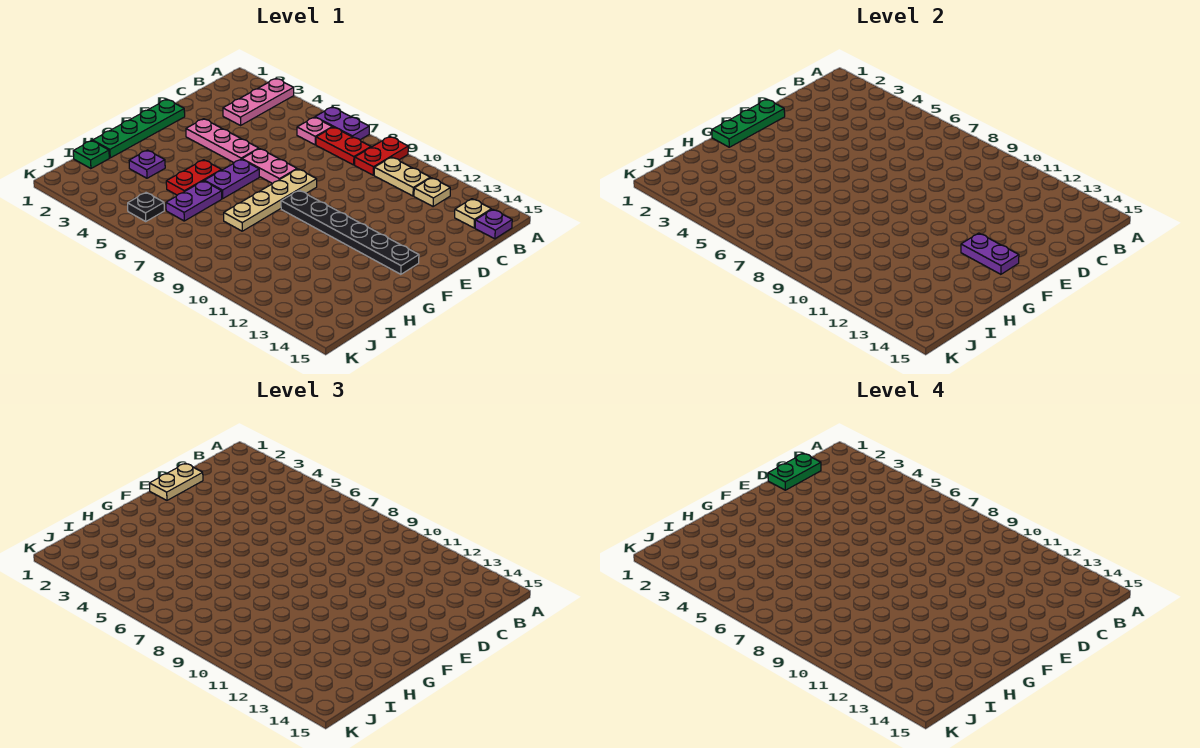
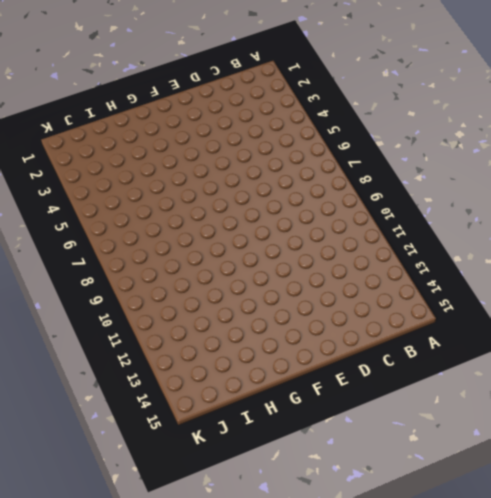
none -> pink 1x3 plate [223,79,294,125]
none -> purple 1x2 plate [315,107,369,140]
none -> red 1x2 plate [355,137,408,175]

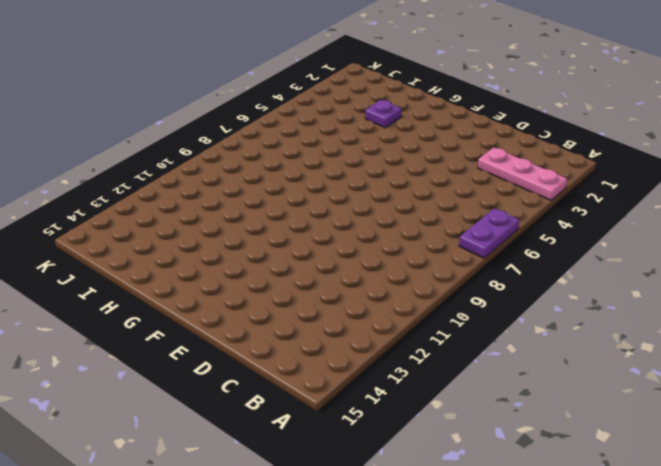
none -> red 1x2 plate [355,137,408,175]
none -> pink 1x1 plate [297,117,332,145]
none -> red 1x2 plate [316,127,371,165]

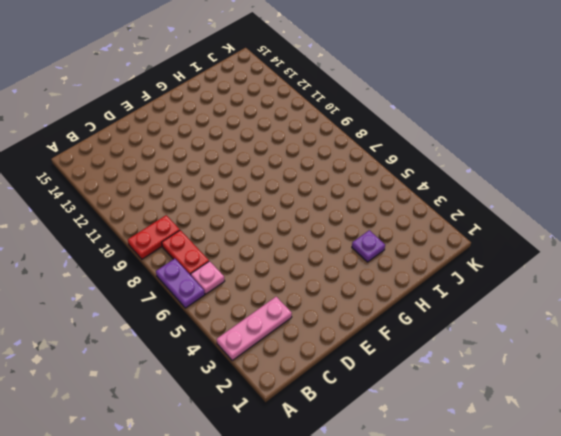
none -> tan 1x2 plate [374,157,430,196]
none -> tan 1x1 plate [414,178,450,206]
none -> tan 1x1 plate [455,199,491,228]

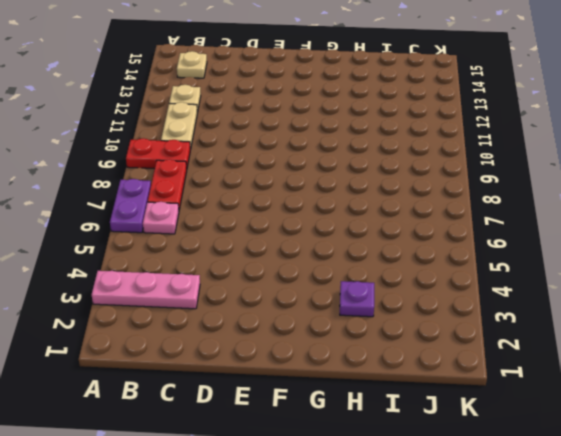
none -> purple 1x1 plate [475,209,512,239]
none -> green 1x4 plate [93,99,185,158]
none -> pink 1x3 plate [186,119,259,163]

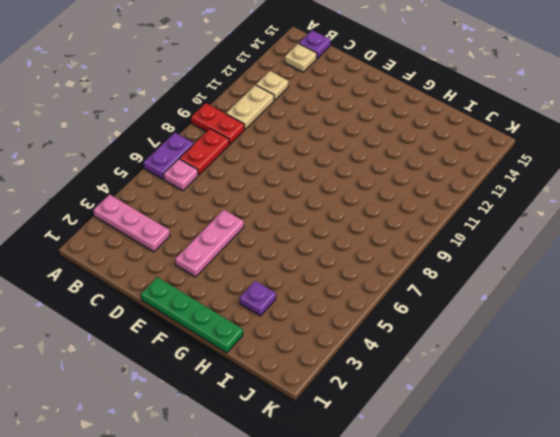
none -> pink 1x2 plate [242,149,297,184]
none -> tan 1x4 plate [224,169,317,231]
none -> purple 1x2 plate [204,159,259,199]

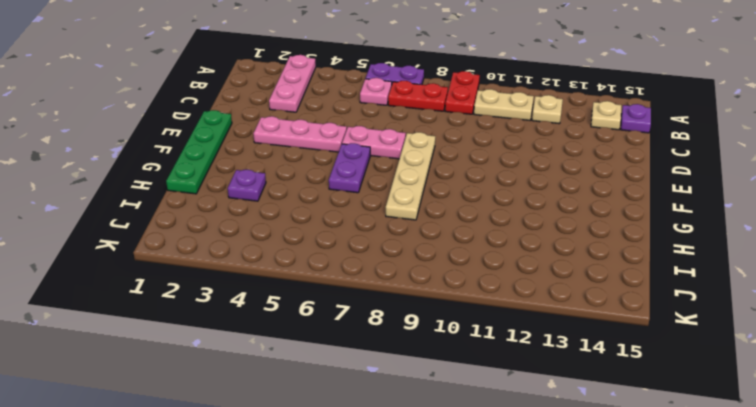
none -> black 1x6 plate [281,190,419,274]
none -> red 1x2 plate [166,160,221,195]
none -> purple 1x2 plate [166,181,222,221]

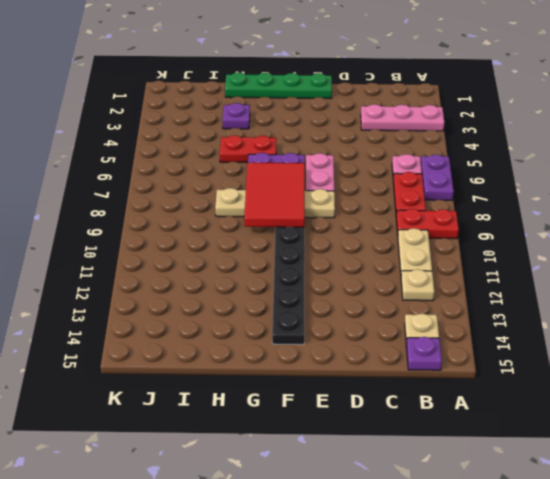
red 2x3 tile [244,163,305,227] -> none
none -> pink 1x3 plate [186,119,259,163]
none -> purple 1x2 plate [166,181,222,221]
none -> green 1x1 plate [73,141,109,169]

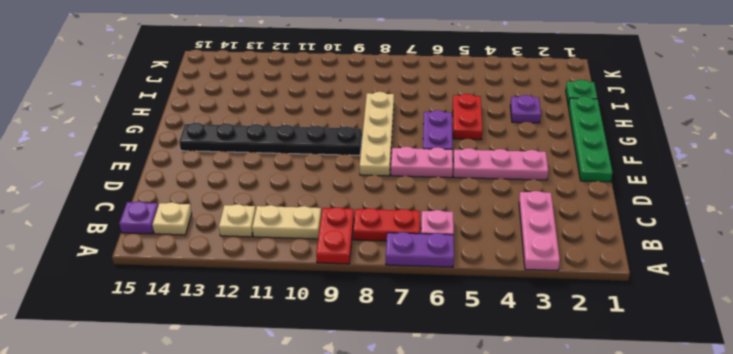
none -> purple 1x2 plate [166,181,222,221]
none -> black 1x1 plate [128,193,164,221]
none -> green 1x3 plate [712,99,785,147]

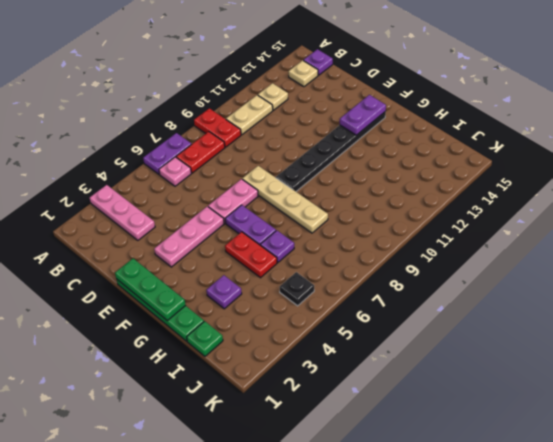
purple 1x1 plate [260,231,294,262] -> purple 1x2 plate [166,181,222,221]
none -> tan 1x2 plate [149,463,203,500]
none -> green 1x2 plate [768,453,821,490]

